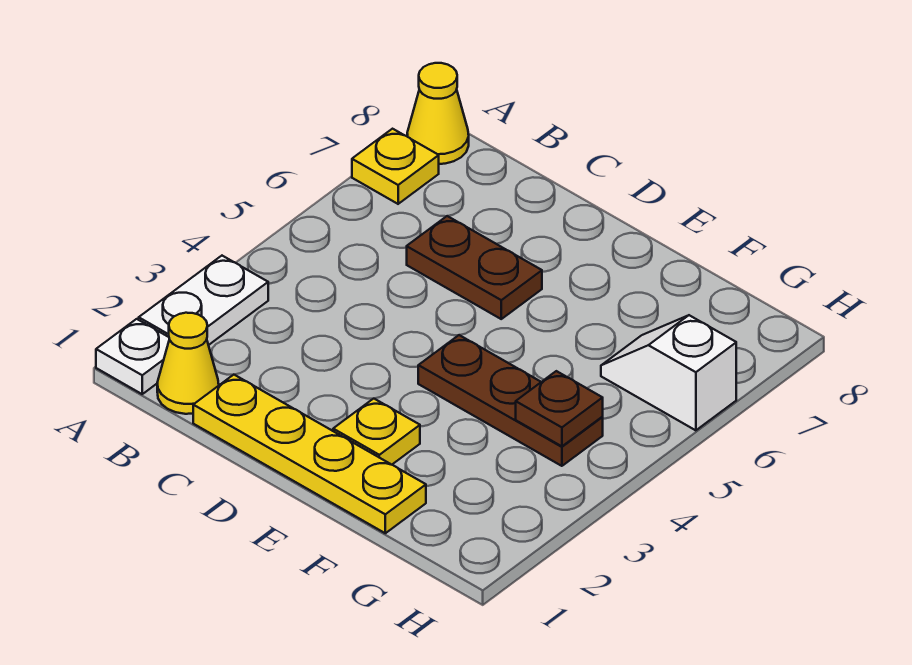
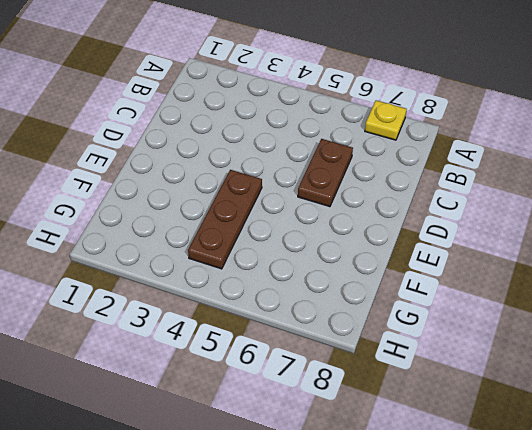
none -> white 1x1 plate [96,319,169,394]
none -> white 1x2 plate [139,256,268,345]

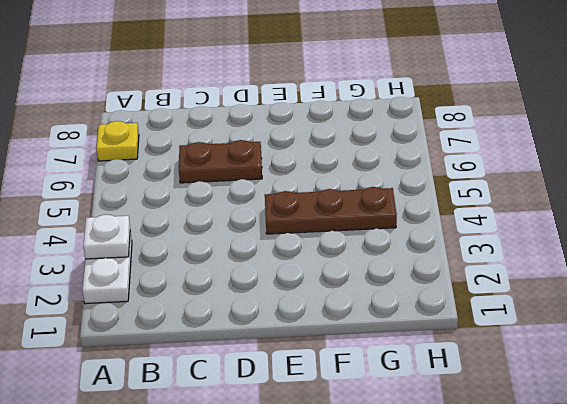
white 1x1 plate [83,214,130,259] -> white 1x1 plate moved to [96,319,169,394]
none -> yellow 1x1 cone [407,63,469,164]
none -> yellow 1x1 cone [157,313,219,414]

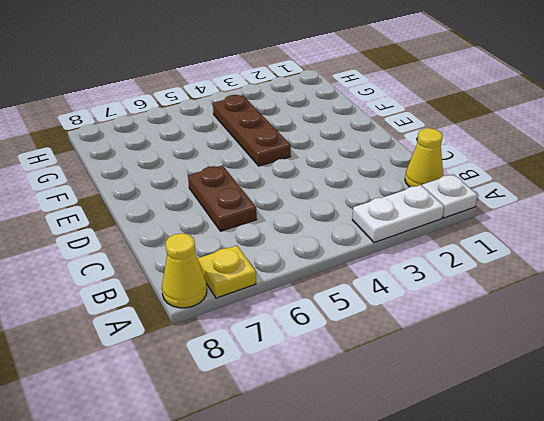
none -> yellow 1x4 plate [193,375,426,533]
none -> yellow 1x1 plate [333,399,420,465]

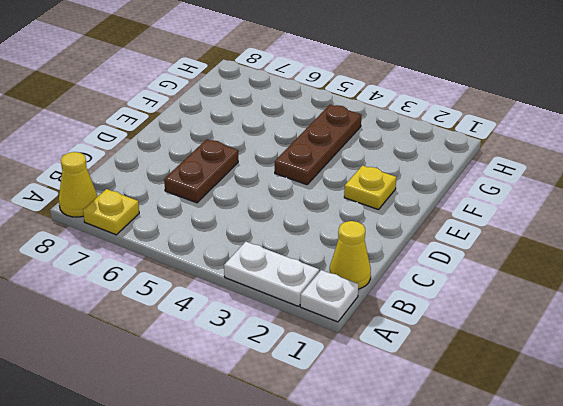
none -> yellow 1x4 plate [193,375,426,533]
none -> white 1x2 slope [601,315,736,430]

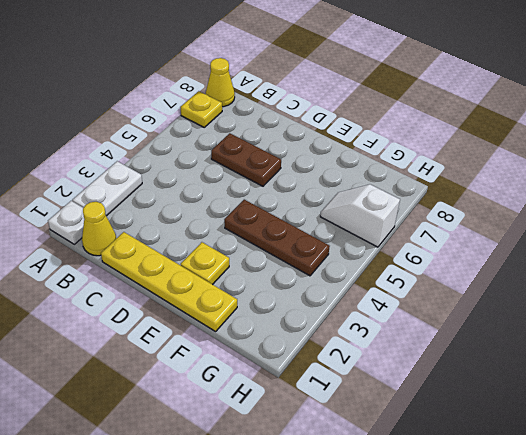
none -> brown 1x1 plate [516,371,603,446]

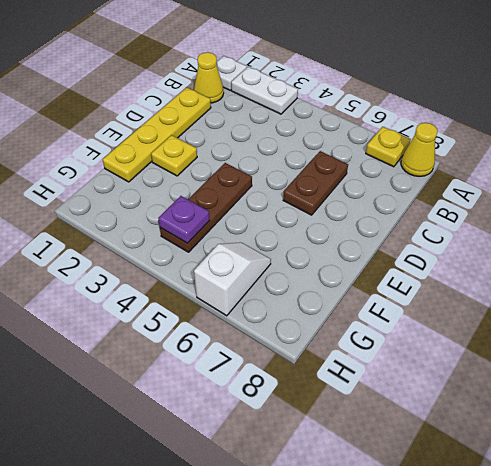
purple 1x1 plate [158,196,210,243] -> brown 1x1 plate [516,371,603,446]

